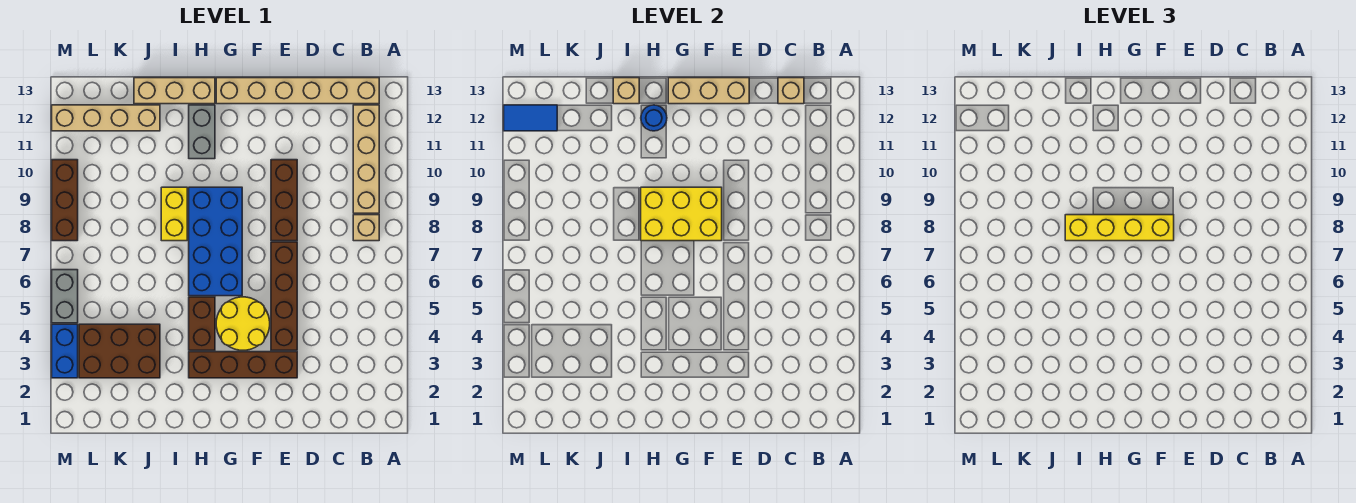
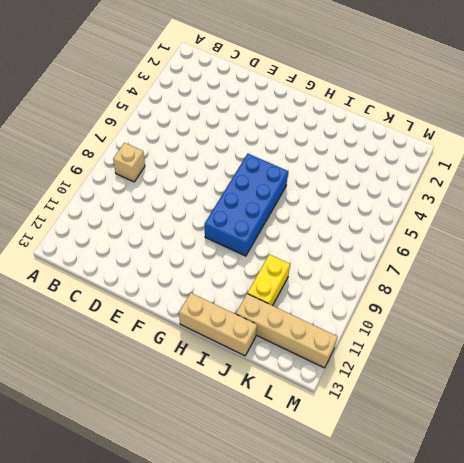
yellow 1x2 brick [247,254,290,306] -> yellow 1x2 brick moved to [161,187,187,241]
none -> tan 1x4 brick [353,105,379,213]
none -> tan 1x6 brick [216,78,379,104]
none -> brown 1x4 brick [189,352,297,378]

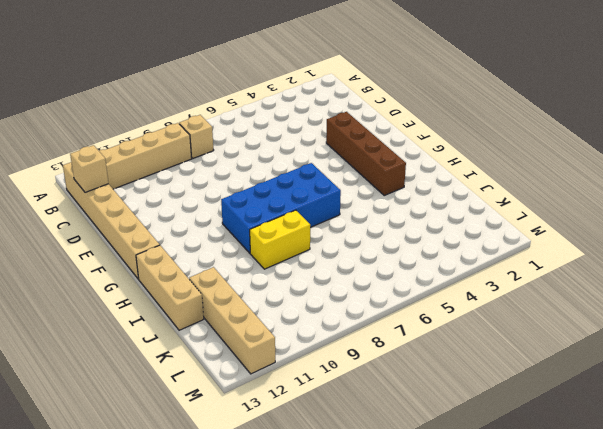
none -> brown 1x4 brick [271,242,297,350]
none -> brown 1x3 brick [271,160,297,241]
none -> yellow 2x2 round brick [216,297,270,350]

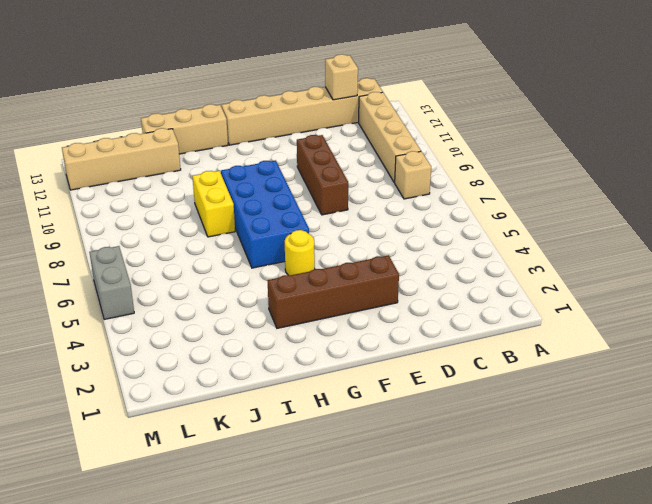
yellow 1x1 round brick [285,230,315,275] -> yellow 2x2 round brick [216,297,270,350]
none -> brown 1x4 brick [271,242,297,350]
none -> brown 1x2 brick [189,297,215,350]
none -> grey 1x2 brick [189,105,215,159]

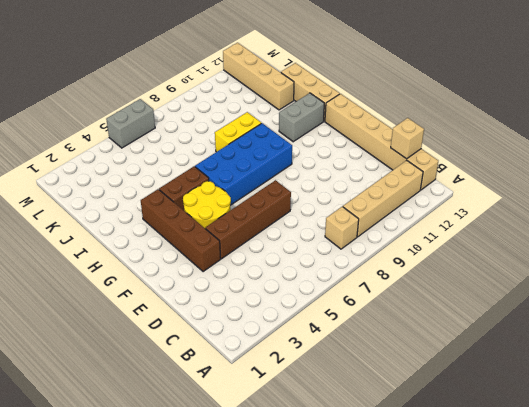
none -> brown 1x3 brick [271,160,297,241]
none -> brown 2x3 brick [79,324,160,378]
none -> blue 1x2 brick [52,324,78,378]

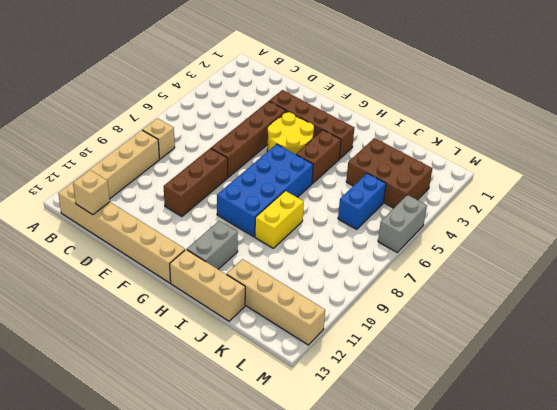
blue 1x2 brick [338,173,386,229] -> blue 1x2 brick moved to [52,324,78,378]
none -> brown 1x3 brick [52,160,78,241]
none -> tan 1x3 brick [668,78,749,104]
none -> yellow 2x3 brick [641,187,722,241]

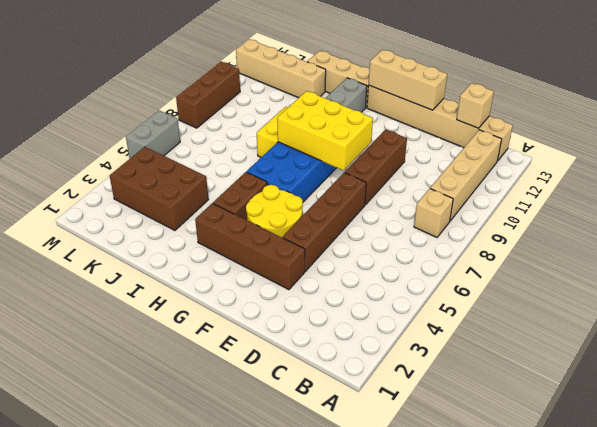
none -> blue 1x2 brick [52,324,78,378]
none -> blue 1x1 round brick [641,105,667,131]
none -> tan 1x1 brick [613,78,639,104]

